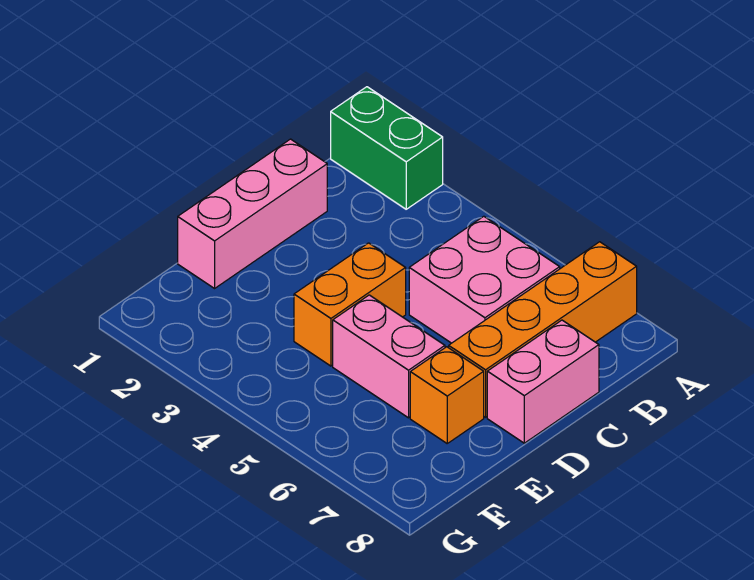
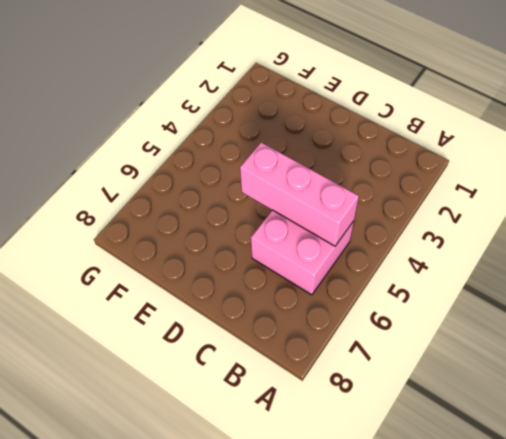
pink 1x3 brick [240,142,359,246] -> pink 1x3 brick moved to [178,139,327,288]
none -> green 1x2 brick [331,87,443,209]
none -> orange 1x4 brick [449,242,637,417]

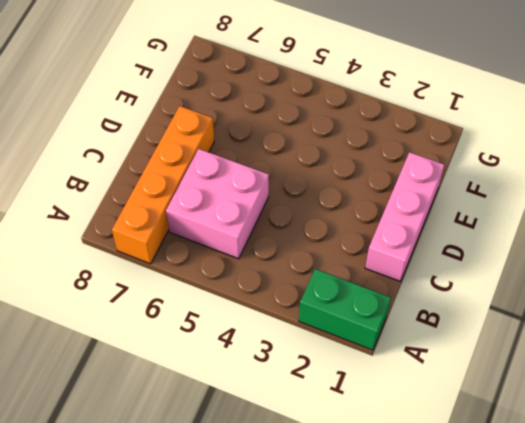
none -> pink 1x2 brick [487,320,599,443]
none -> orange 1x2 brick [294,243,406,366]

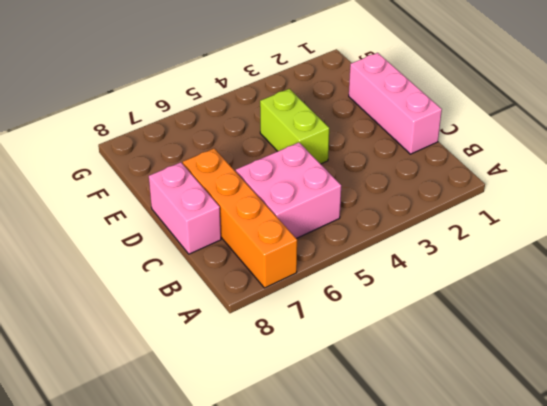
lime 1x2 brick [260,89,329,164] -> orange 1x2 brick [294,243,406,366]
none -> green 1x2 brick [331,87,443,209]
none -> pink 1x2 brick [333,295,445,418]

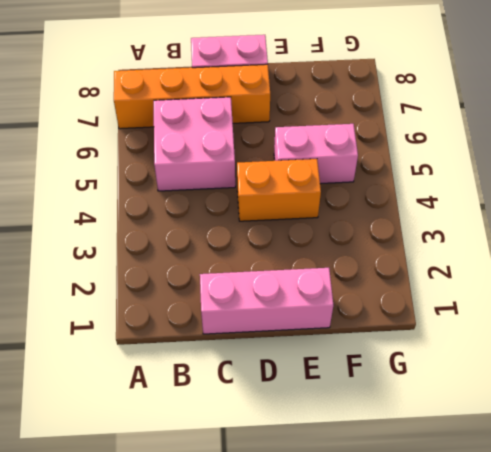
pink 1x2 brick [274,124,358,184] -> pink 1x2 brick turned to [333,295,445,418]
none -> green 1x2 brick [331,87,443,209]
none -> orange 1x1 brick [410,347,484,443]

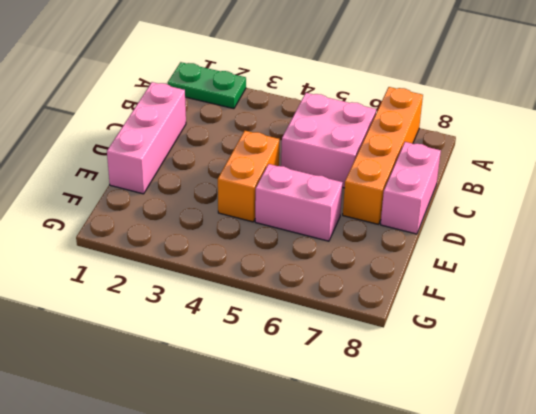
green 1x2 plate [168,62,246,109] -> green 1x2 brick [331,87,443,209]
none -> orange 1x1 brick [410,347,484,443]

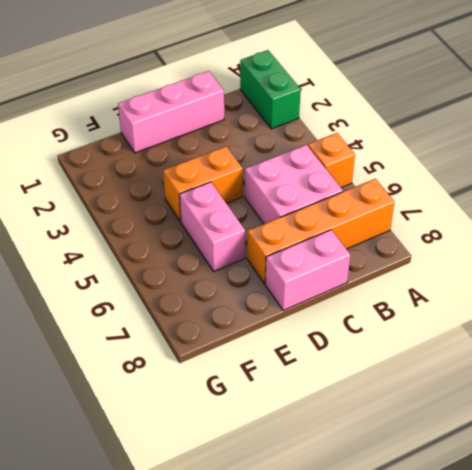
orange 1x1 brick [308,133,355,188] -> orange 1x1 brick moved to [410,347,484,443]

